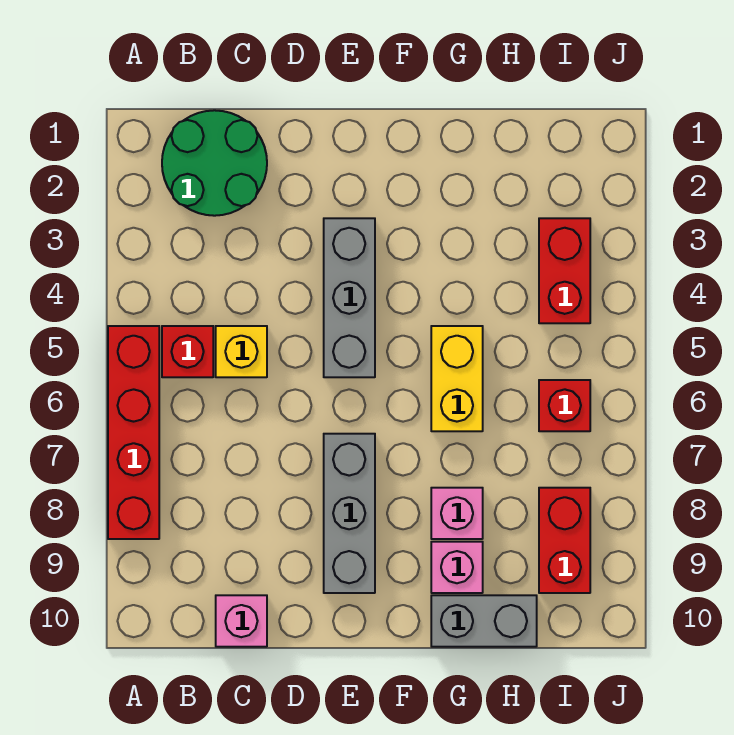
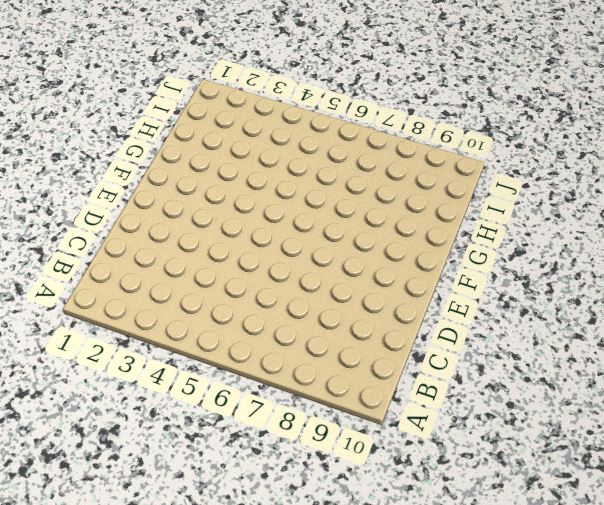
none -> red 1x4 brick [108,326,159,539]
none -> green 2x2 round brick [162,110,267,216]
none -> red 1x1 brick [162,326,213,377]

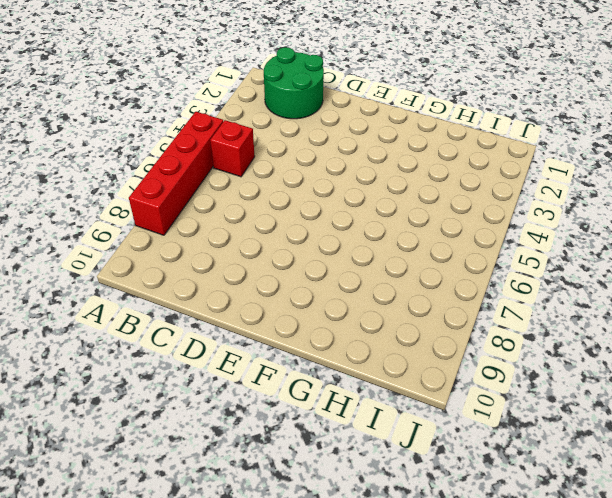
none -> yellow 1x1 brick [216,326,267,377]
none -> pink 1x1 brick [216,595,267,647]
none -> grey 1x3 brick [324,218,375,377]

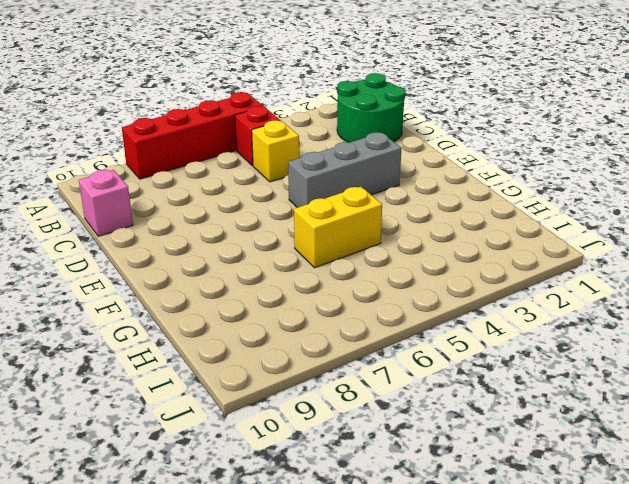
none -> grey 1x3 brick [324,434,375,593]
none -> pink 1x1 brick [431,488,483,539]
none -> pink 1x1 brick [431,542,483,593]

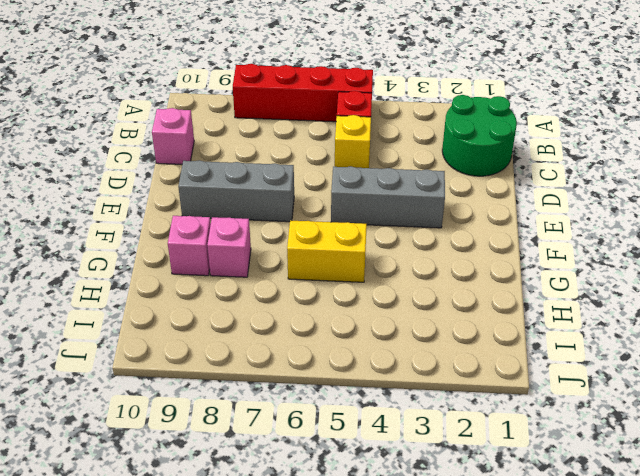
none -> grey 1x2 brick [431,595,537,647]
none -> red 1x2 brick [539,218,590,323]
none -> red 1x1 brick [539,380,590,431]

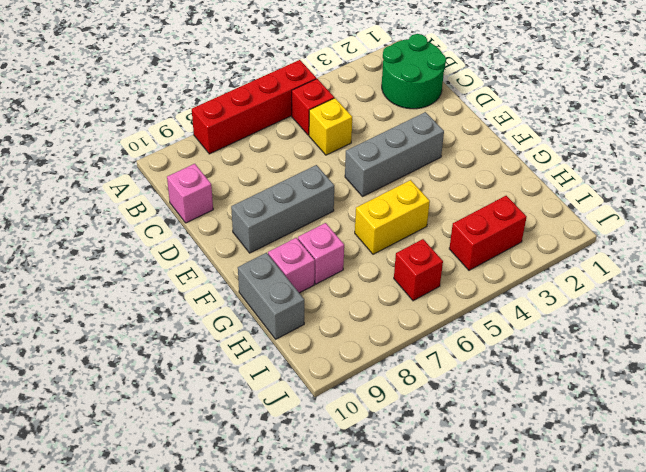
none -> red 1x2 brick [539,488,590,593]

